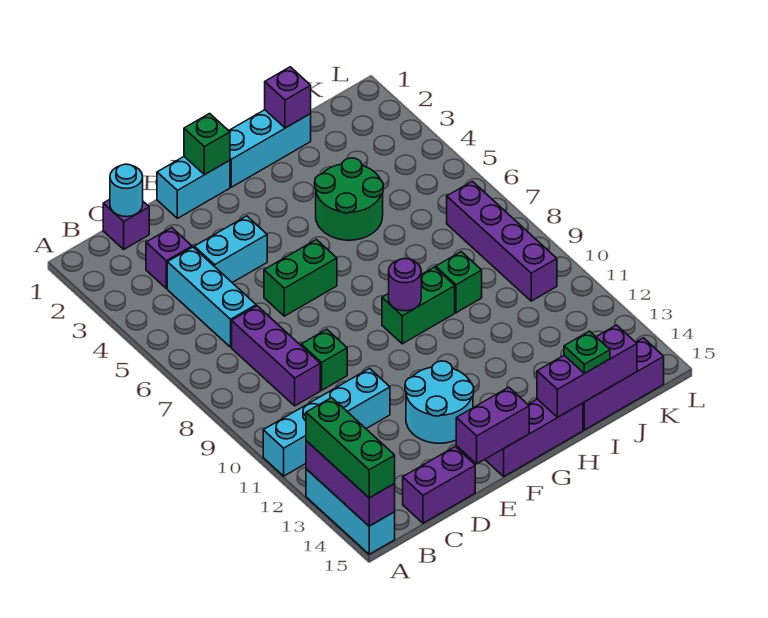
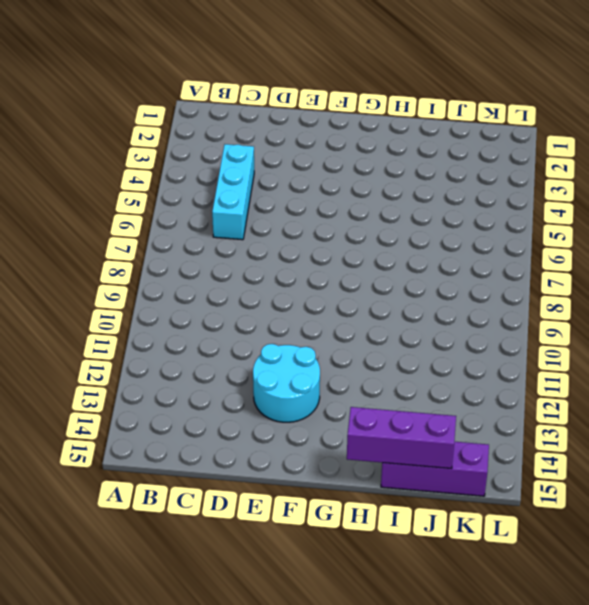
none -> cyan 1x4 brick [263,368,390,476]
none -> cyan 1x3 brick [306,469,395,554]
none -> purple 1x1 brick [103,199,149,249]

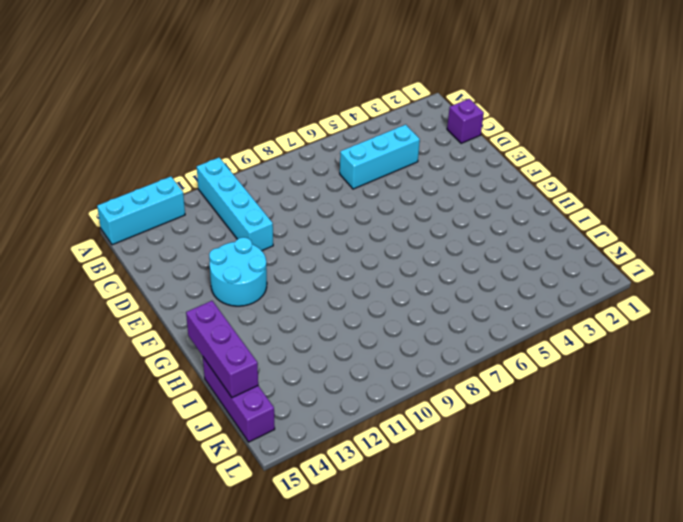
none -> purple 1x1 brick [146,228,192,289]
none -> purple 1x3 brick [232,306,320,406]
none -> purple 1x2 brick [403,447,475,523]

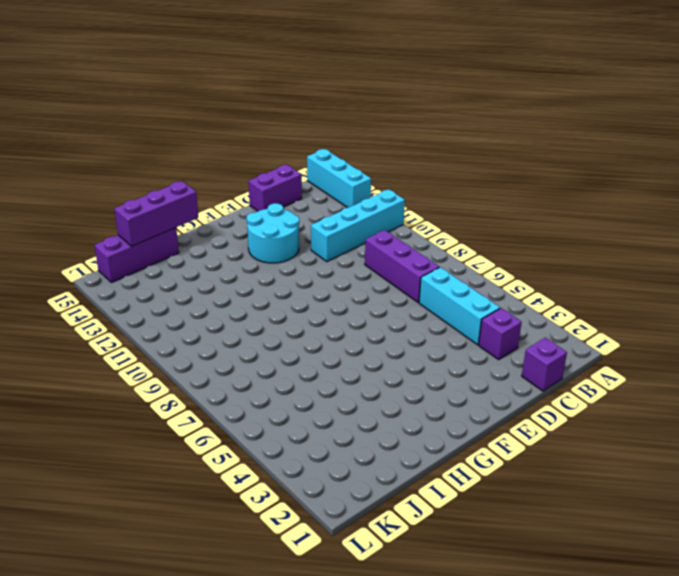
none -> cyan 1x2 brick [194,216,267,283]
none -> green 1x1 brick [301,329,347,390]
none -> cyan 1x2 brick [157,157,230,218]

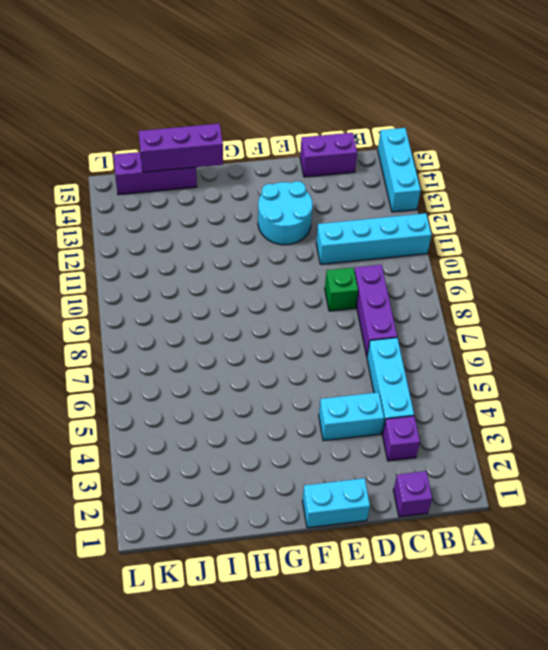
none -> green 1x2 brick [264,240,337,316]
none -> purple 1x3 brick [485,399,583,476]
none -> cyan 1x3 brick [229,110,311,187]

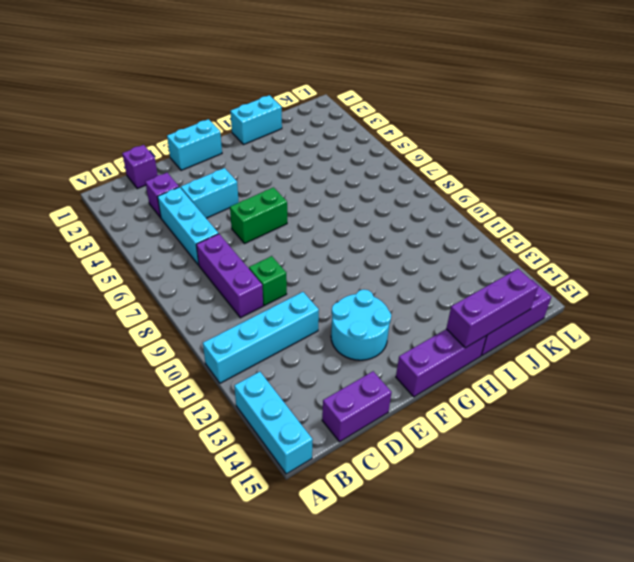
cyan 1x2 brick [230,95,282,145] -> cyan 1x3 brick [229,110,311,187]
none -> green 1x2 brick [382,267,455,344]
none -> green 2x2 round brick [315,158,383,240]
none -> green 1x1 brick [436,252,482,313]

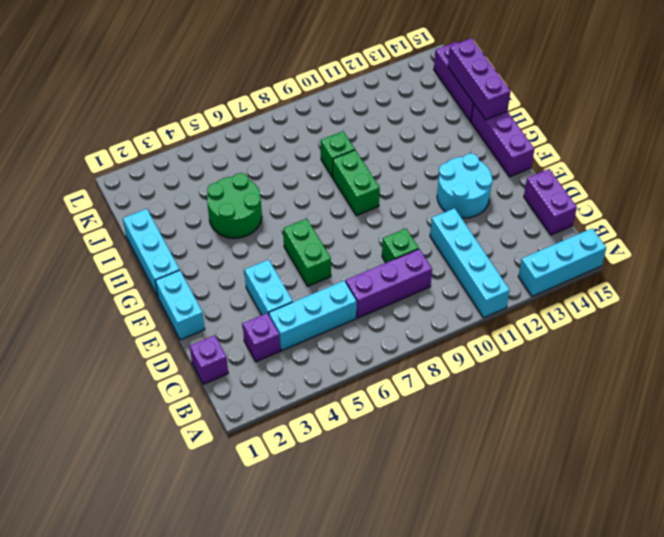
none -> purple 1x4 brick [447,181,557,301]
none -> purple 1x3 brick [306,441,395,526]
none -> cyan 1x1 round brick [110,164,143,217]

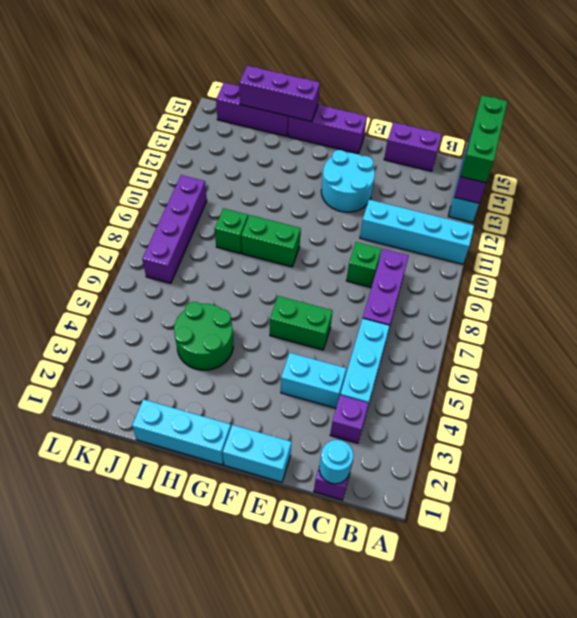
none -> purple 1x2 brick [456,387,529,464]
none -> green 1x1 brick [184,114,230,175]
none -> purple 1x1 round brick [389,259,421,311]

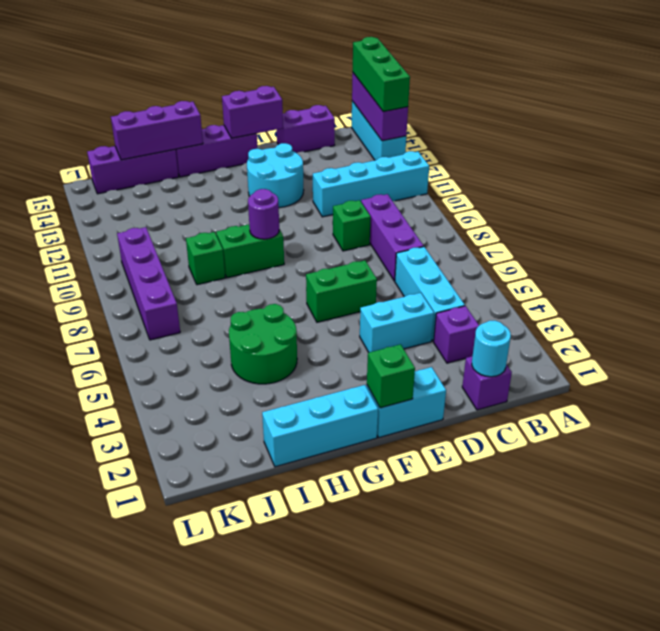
none -> purple 1x1 brick [265,67,311,128]
none -> green 1x1 plate [564,331,610,373]

